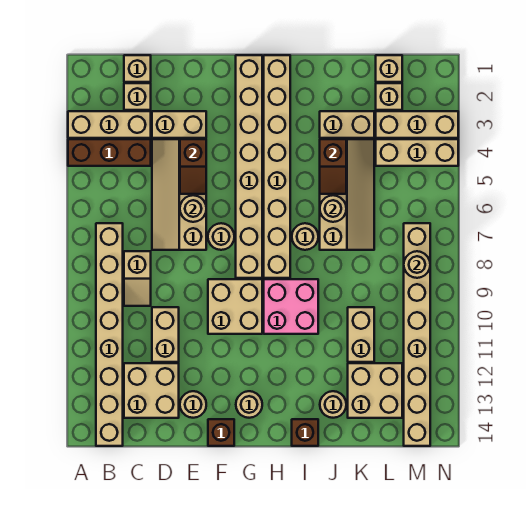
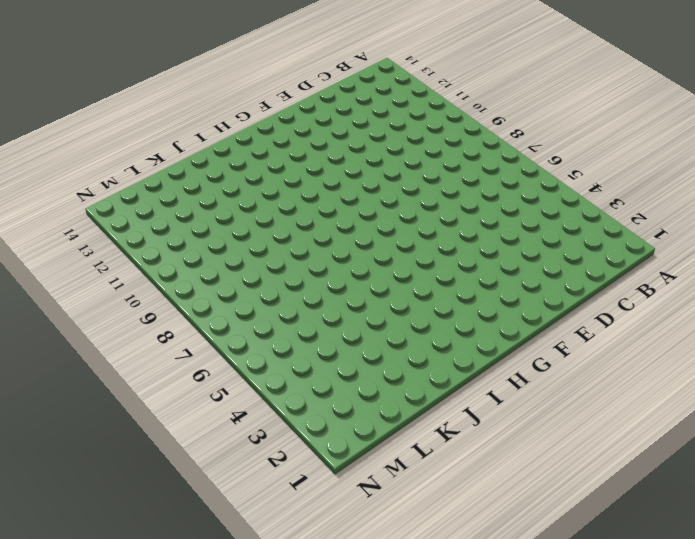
none -> tan 1x3 brick [68,111,151,138]
none -> brown 1x3 brick [68,139,151,166]
none -> tan 1x8 brick [96,223,123,446]
none -> tan 1x1 brick [124,55,151,82]

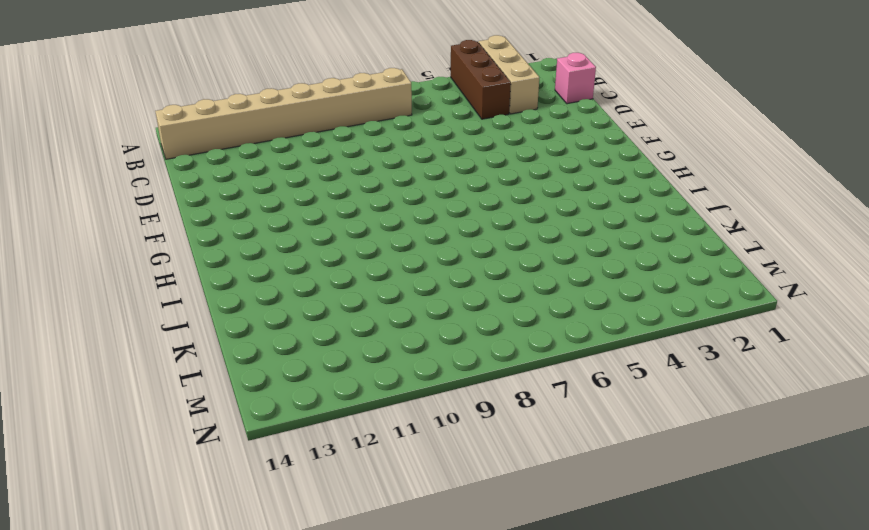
pink 1x1 brick [555,53,596,104] -> tan 1x1 brick [124,55,151,82]
none -> tan 1x1 brick [124,83,151,110]
none -> tan 1x2 slope [124,251,151,306]
none -> tan 2x2 brick [124,363,179,418]
none -> tan 1x2 brick [152,111,206,138]

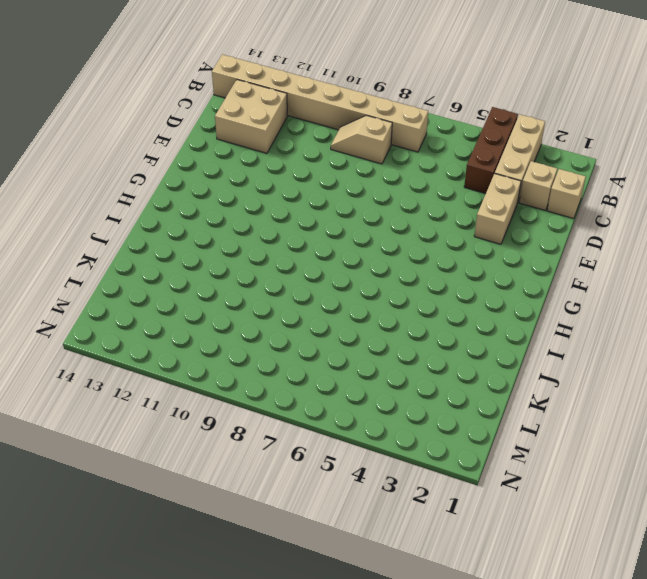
none -> tan 2x4 slope [152,139,206,250]
none -> tan 1x2 brick [152,307,179,362]
none -> tan 1x1 round brick [180,391,206,418]
none -> tan 1x1 round brick [208,223,234,250]

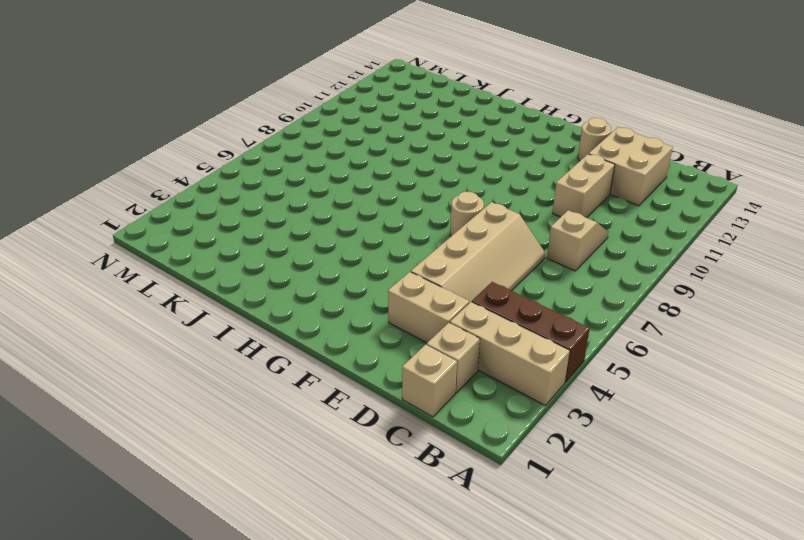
none -> tan 1x8 brick [96,223,123,446]
none -> tan 2x2 brick [208,279,262,334]
none -> brown 1x1 brick [208,419,234,446]
none -> tan 1x8 brick [236,55,262,278]

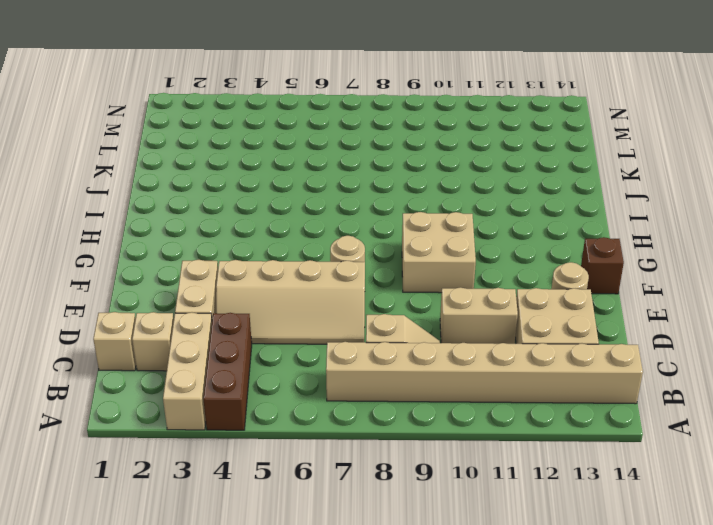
none -> tan 1x8 brick [236,55,262,278]
none -> tan 1x1 round brick [236,391,262,418]
none -> tan 1x8 brick [264,55,290,278]
none -> pink 2x2 brick [264,279,318,334]

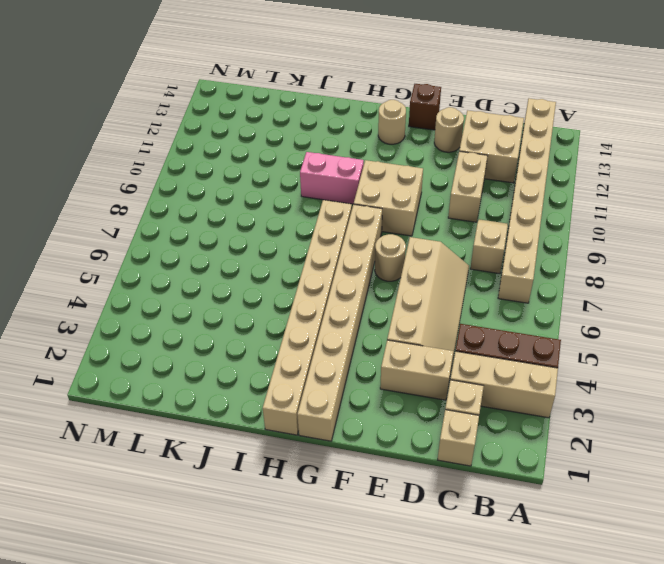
pink 1x2 brick [300,152,364,204] -> pink 2x2 brick [264,279,318,334]
none -> tan 1x1 round brick [292,223,318,250]
none -> brown 1x1 brick [292,419,318,446]
none -> tan 1x2 brick [320,111,374,138]
none -> tan 2x4 slope [320,139,374,250]

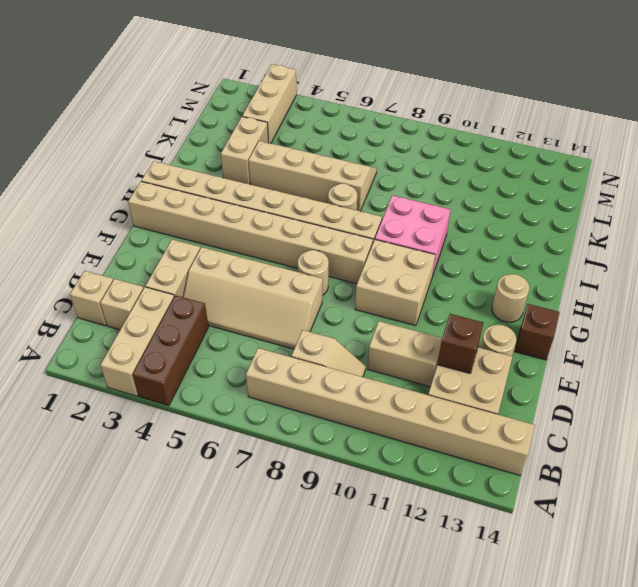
brown 1x1 brick [437,314,483,373] -> brown 1x1 brick moved to [292,419,318,446]
none -> tan 1x1 round brick [320,391,346,418]
none -> tan 1x2 brick [348,307,374,362]
none -> tan 2x2 brick [348,363,402,418]
none -> tan 1x1 brick [376,55,402,82]

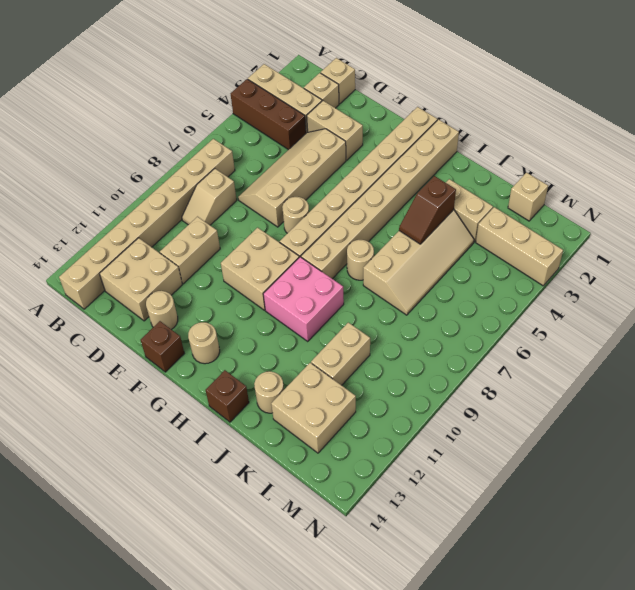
none -> tan 1x1 brick [376,83,402,110]
none -> tan 1x3 brick [376,139,458,166]
none -> tan 1x8 brick [404,223,430,446]
none -> brown 1x2 slope [180,139,206,194]

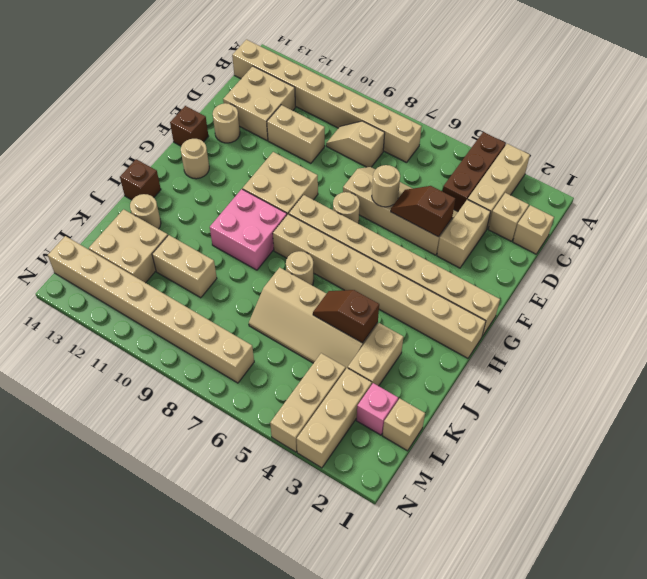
pink 1x1 brick [356,383,398,435] -> tan 1x1 brick [376,83,402,110]
none -> tan 1x1 round brick [320,195,346,222]
none -> tan 1x1 round brick [404,251,430,278]

